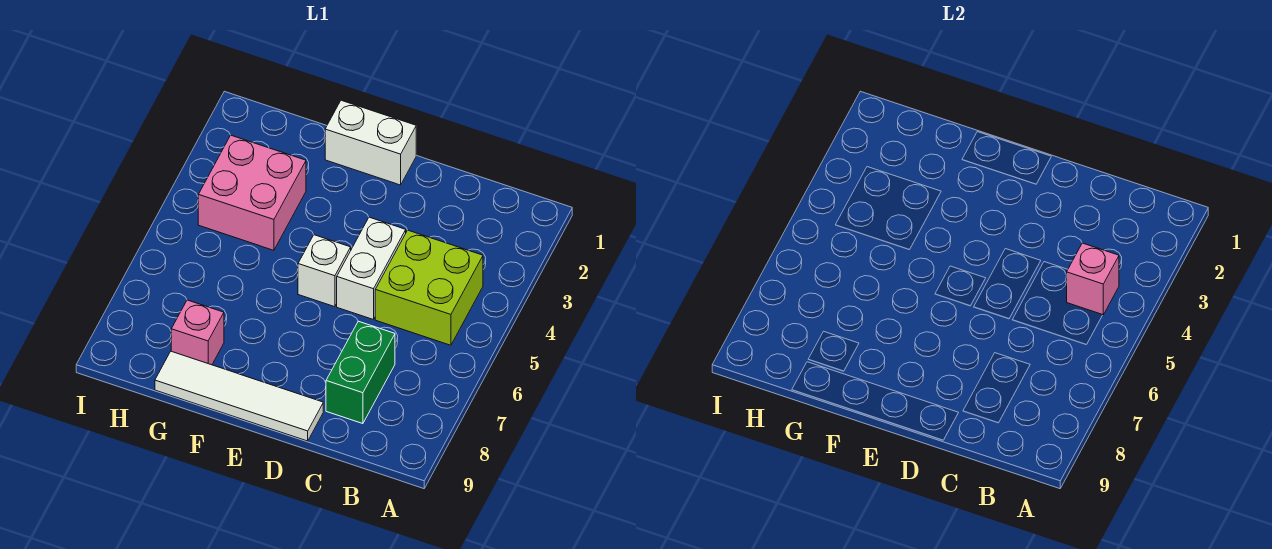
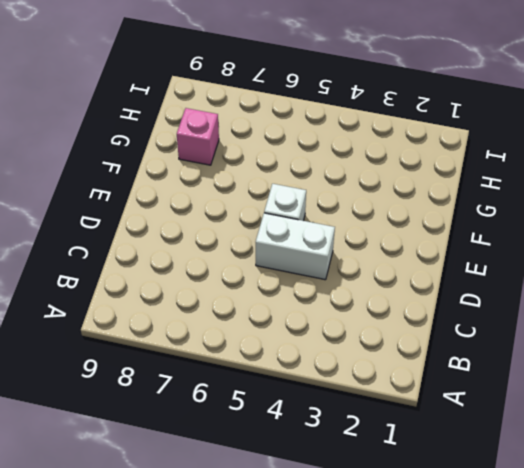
none -> lime 2x2 brick [375,230,483,345]
none -> green 1x2 brick [326,321,395,424]

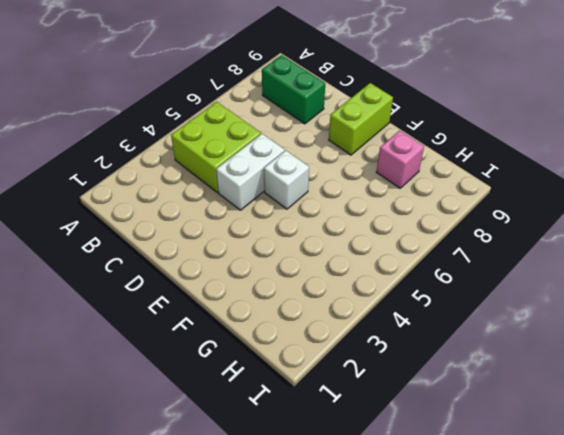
green 1x2 brick [262,55,325,124] -> green 1x2 brick turned to [326,321,395,424]
lime 1x2 brick [329,83,393,155] -> white 1x4 tile [155,351,323,441]
none -> white 1x2 brick [325,100,416,185]
none -> pink 2x2 brick [198,135,306,250]

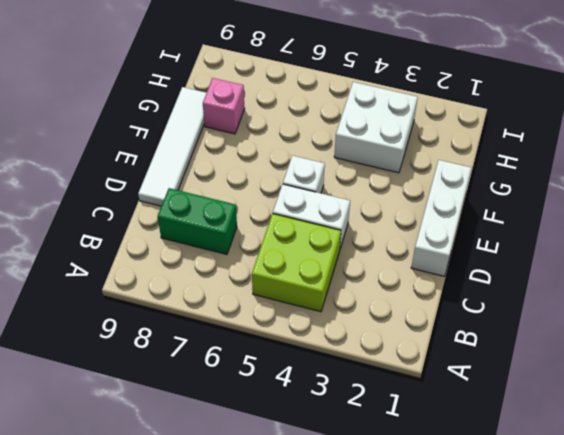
white 1x3 brick [411,160,471,276] -> white 1x2 brick [325,100,416,185]
white 2x2 brick [334,82,418,173] -> pink 2x2 brick [198,135,306,250]
none -> pink 1x1 brick [1067,243,1119,315]

